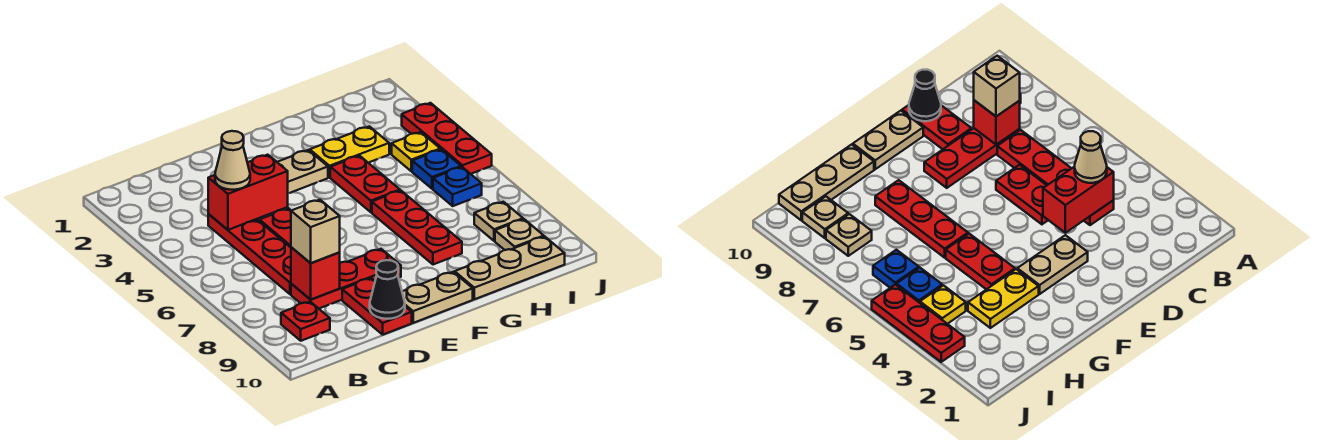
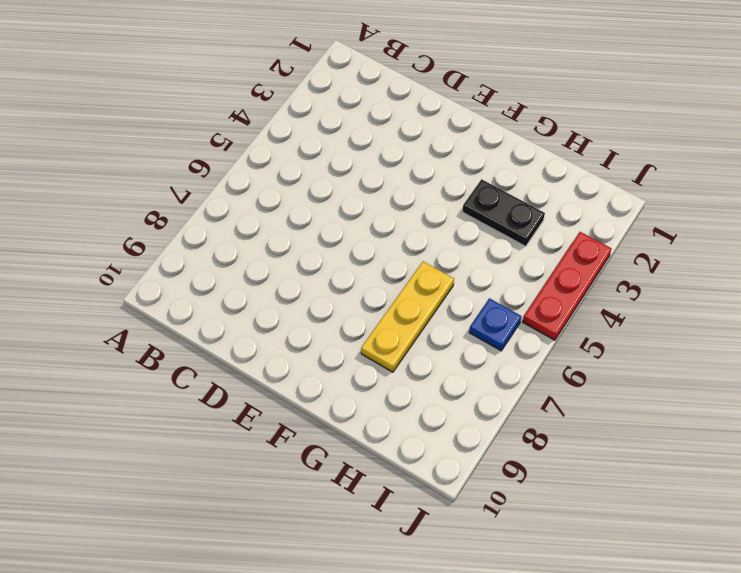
black 1x2 plate [462,179,545,246] -> yellow 1x2 plate [310,126,389,177]
yellow 1x3 plate [361,262,454,372] -> red 1x3 plate [372,191,462,265]
none -> red 1x1 plate [281,302,330,341]
none -> red 1x4 plate [208,214,291,294]
none -> red 1x3 plate [291,249,401,308]

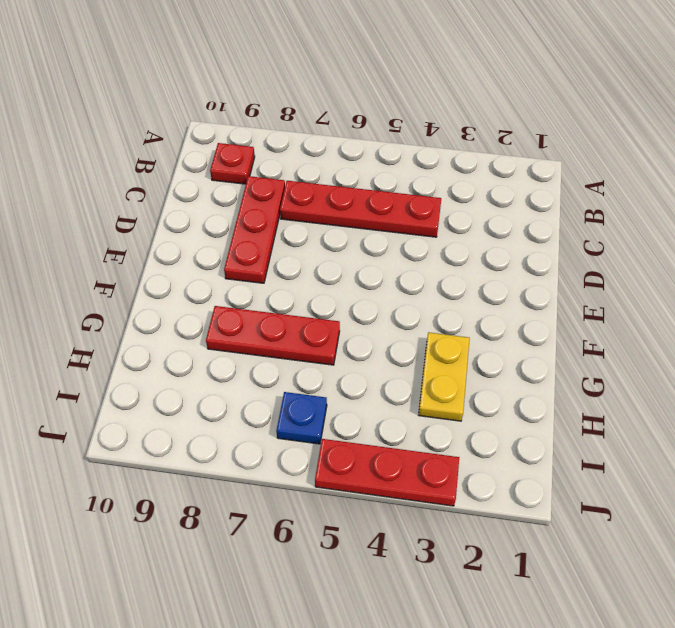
none -> red 1x2 plate [259,208,291,247]
none -> red 1x2 plate [342,278,412,335]
none -> tan 1x2 plate [277,150,328,193]

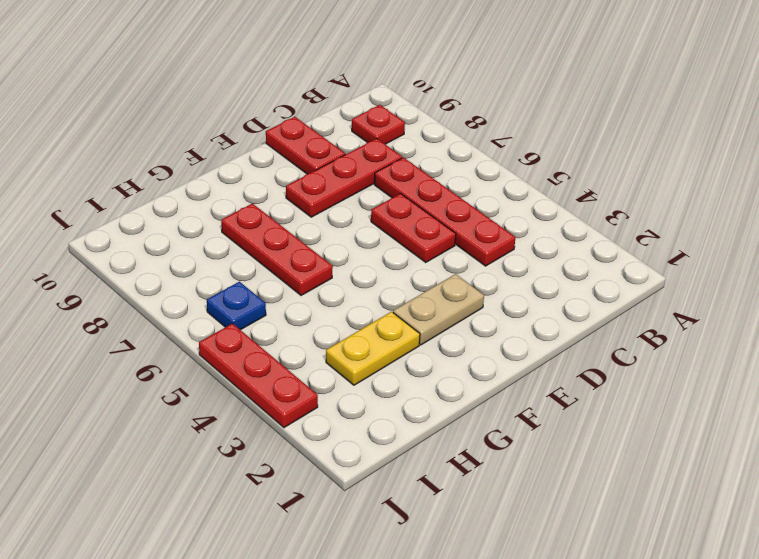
none -> tan 1x2 plate [402,272,473,323]
none -> red 1x2 plate [330,156,400,212]
none -> tan 1x3 plate [455,237,565,299]

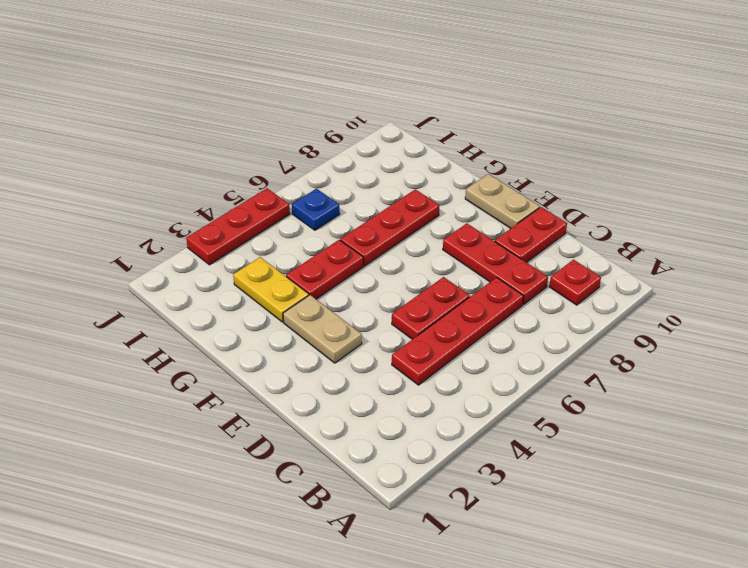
none -> tan 1x3 plate [455,237,565,299]
none -> yellow 1x1 plate [392,132,440,171]
none -> blue 1x1 plate [412,149,461,189]

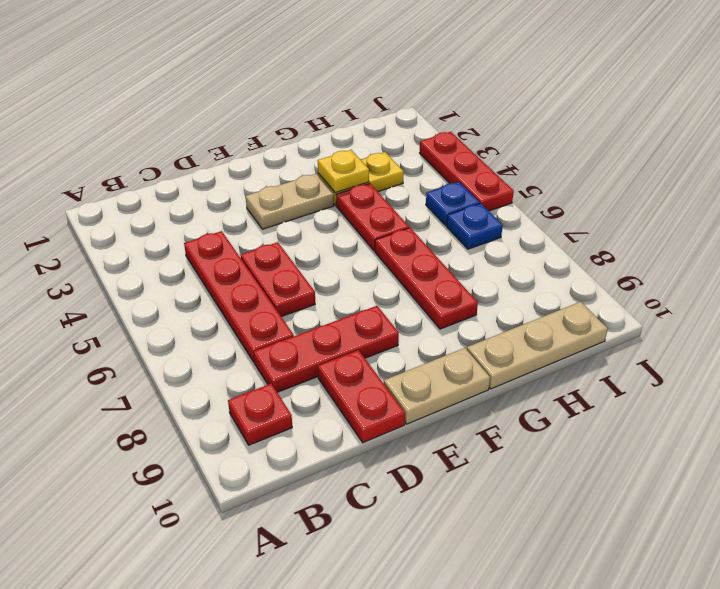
yellow 1x1 plate [318,150,369,193] -> yellow 1x1 plate moved to [392,132,440,171]
none -> tan 1x1 plate [474,202,523,241]
none -> tan 1x1 plate [495,219,544,250]
none -> red 1x2 brick [208,155,288,230]

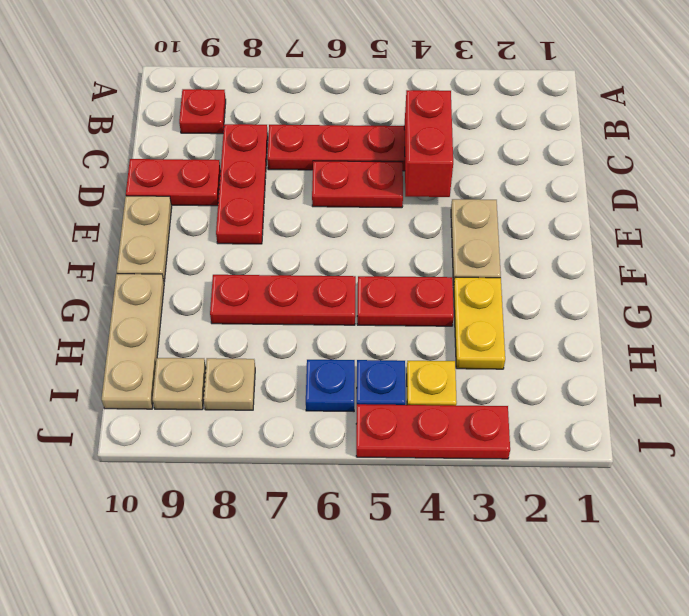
none -> red 1x1 brick [291,247,340,300]
none -> black 1x1 cone [370,260,405,319]
none -> tan 1x1 cone [215,131,250,190]

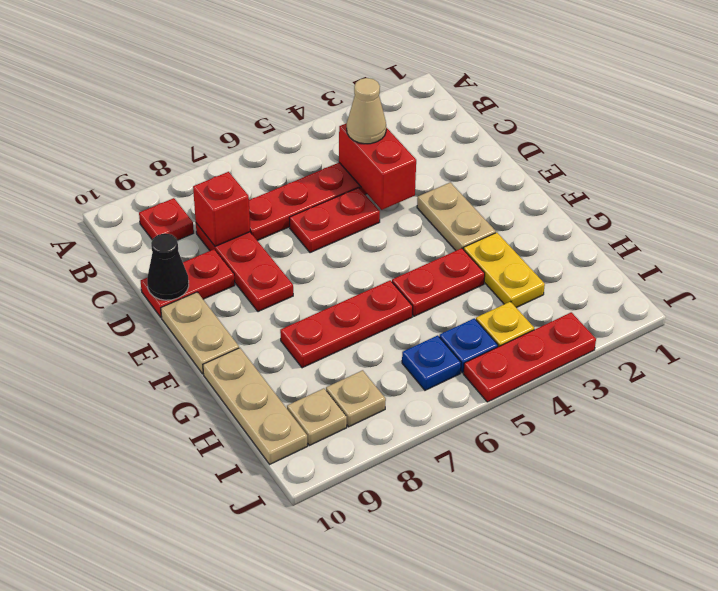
none -> tan 1x1 brick [291,200,340,263]

